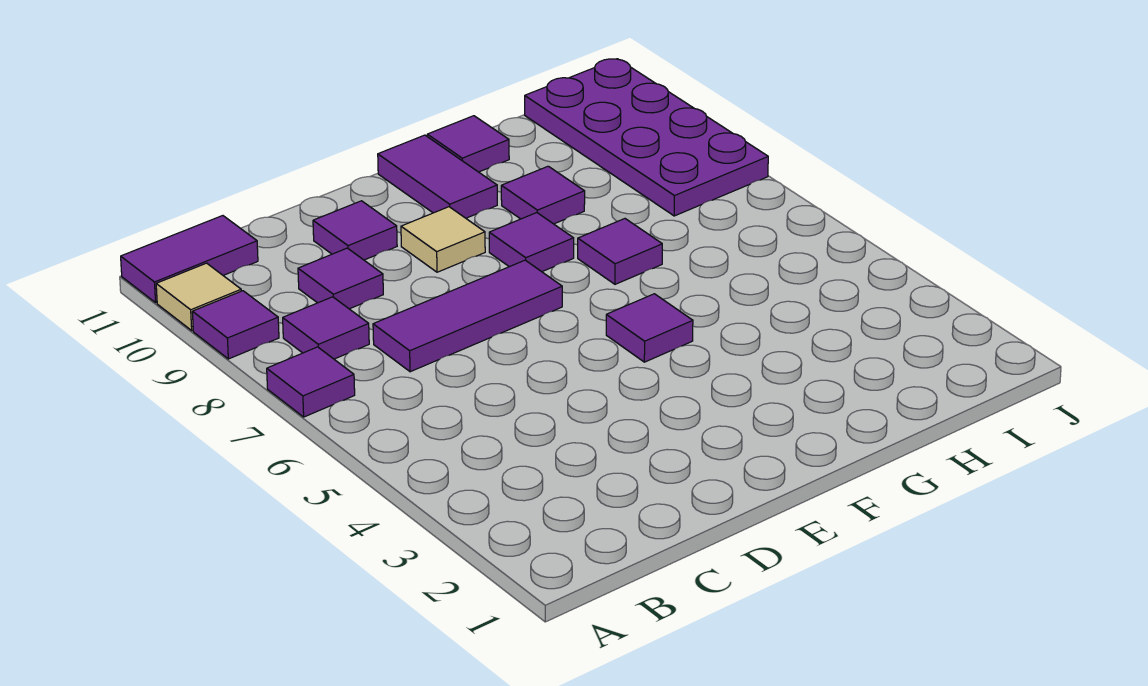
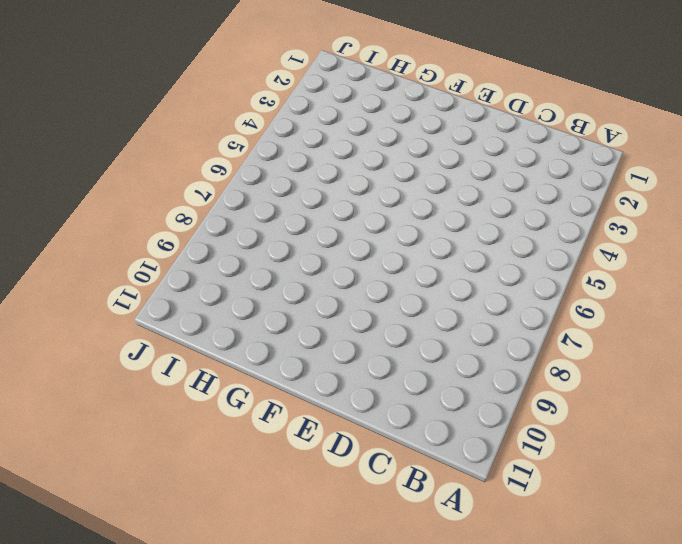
none -> purple 1x1 tile [267,347,355,417]
none -> purple 1x1 tile [192,291,279,359]
none -> tan 1x1 tile [156,263,241,330]

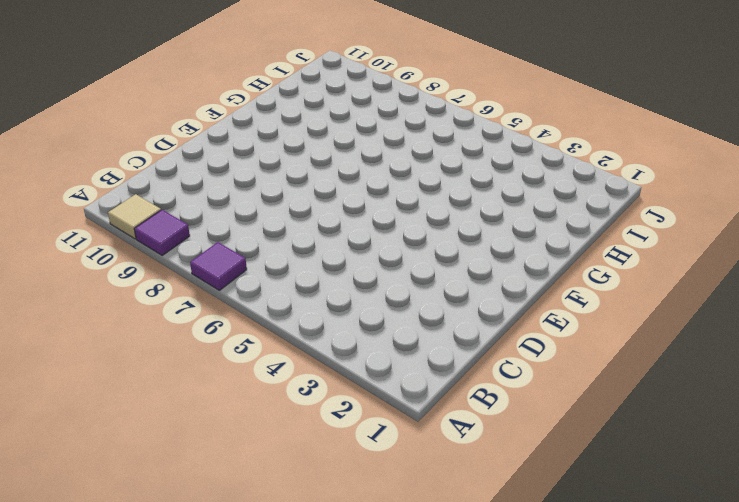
none -> purple 1x2 tile [121,216,258,303]
none -> purple 1x1 tile [283,297,369,359]
none -> purple 1x3 tile [373,260,562,372]

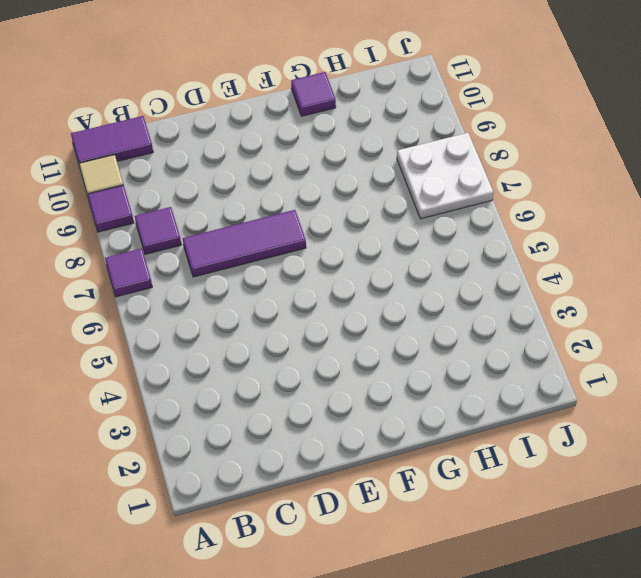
white 2x2 plate [397,133,494,219] -> purple 2x4 plate [525,59,768,216]
none -> purple 1x1 tile [298,248,383,309]
none -> purple 1x1 tile [313,201,397,260]
none -> tan 1x1 tile [401,207,485,272]

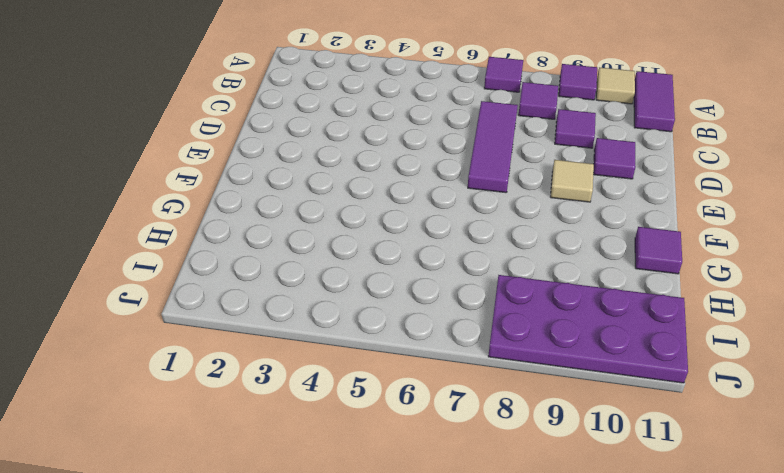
none -> purple 1x1 tile [606,294,693,362]
none -> purple 1x1 tile [489,213,574,272]
none -> purple 1x2 tile [378,135,497,218]

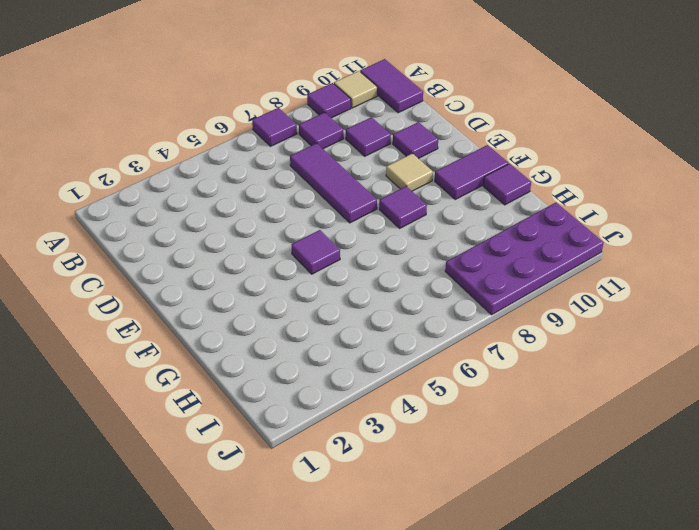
none -> purple 1x1 tile [578,219,662,284]
none -> purple 1x1 tile [501,166,585,224]

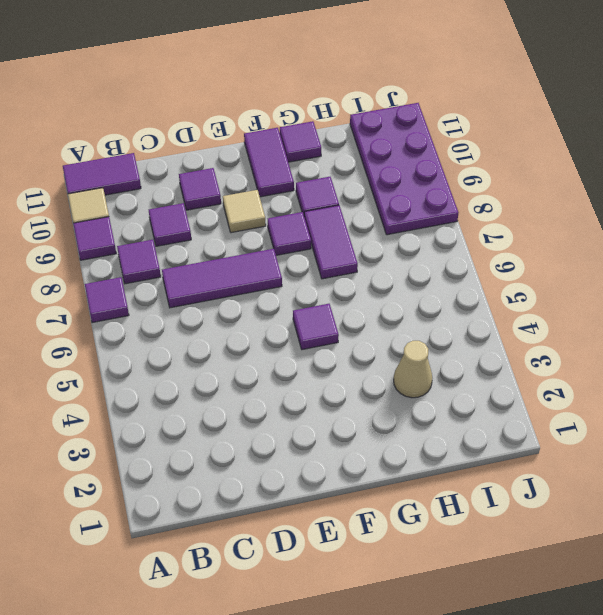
purple 1x2 tile [304,205,358,279] -> purple 1x1 tile [578,219,662,284]
tan 1x1 cone [394,341,432,398] -> none

